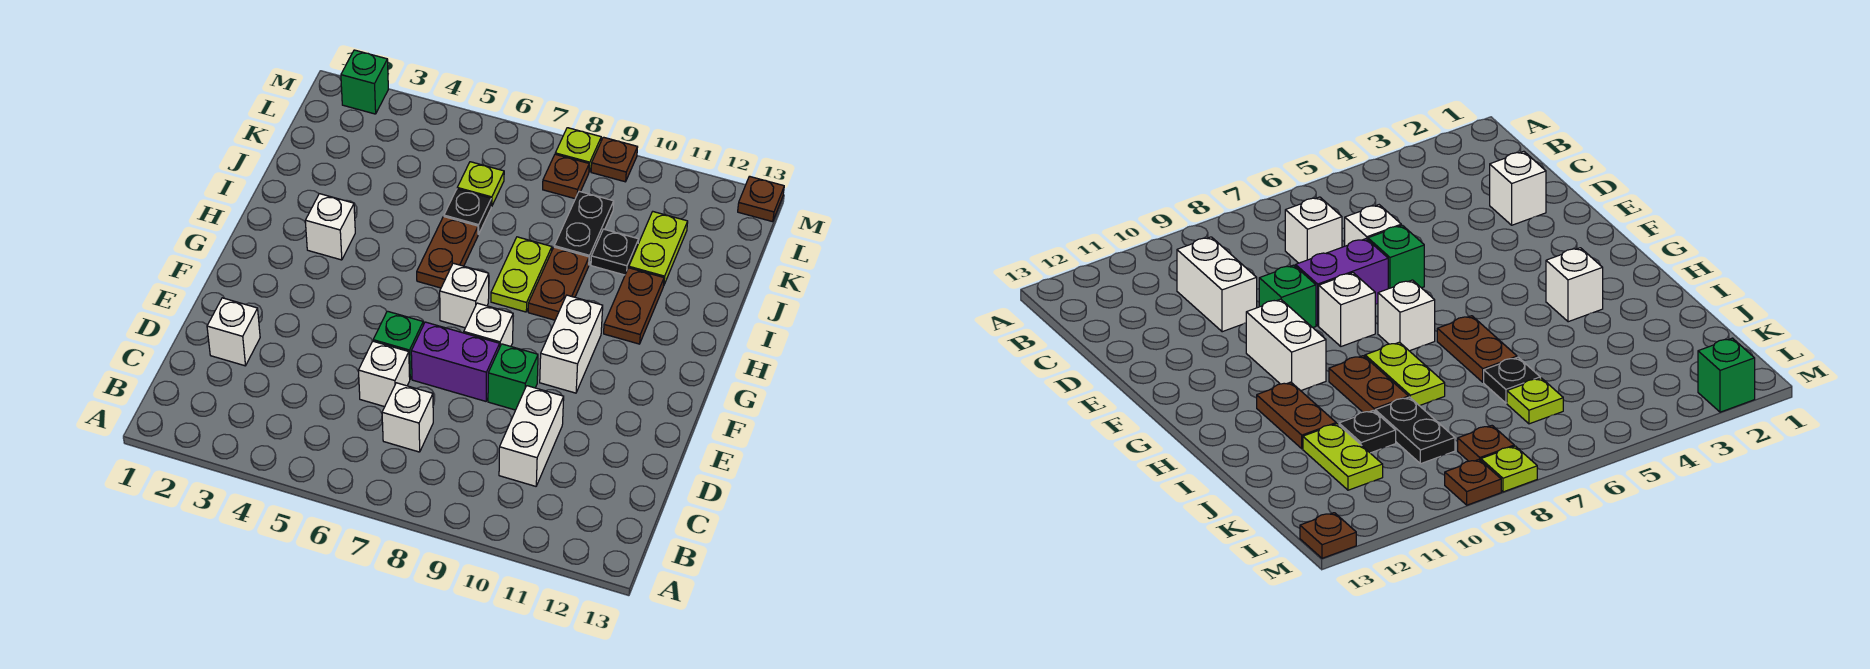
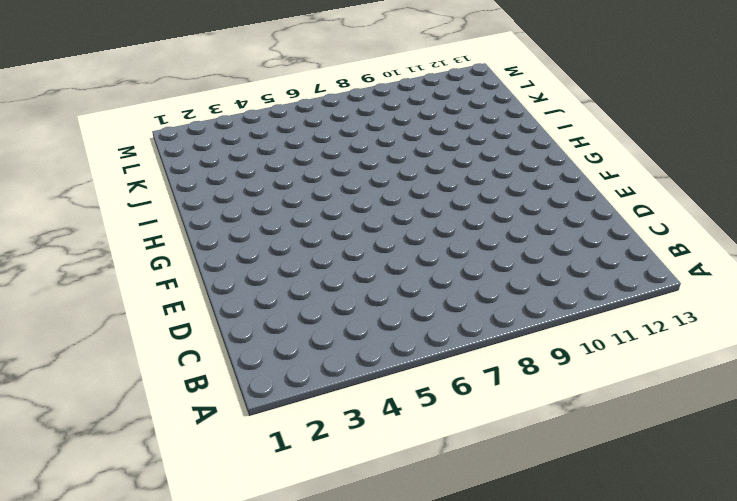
none -> white 1x1 brick [382,383,433,452]
none -> white 1x2 brick [499,386,564,486]
none -> white 1x1 brick [207,298,260,366]

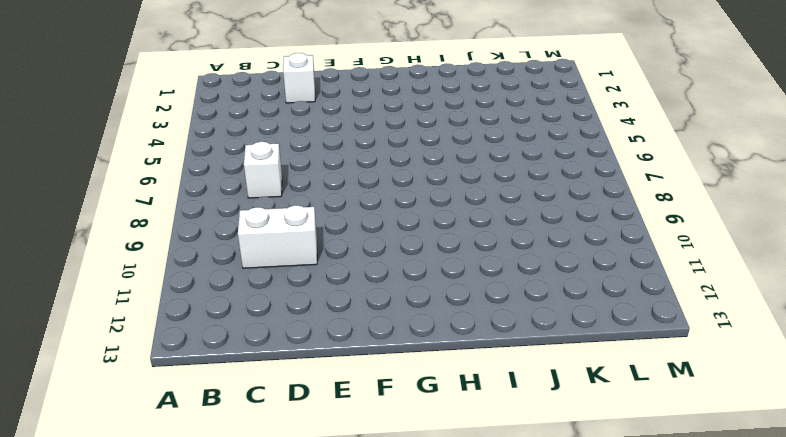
none -> white 1x1 brick [358,341,410,407]
none -> green 1x1 brick [373,311,423,379]
none -> purple 1x2 brick [411,322,500,401]

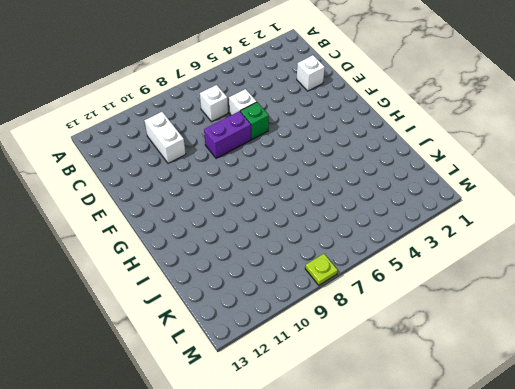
none -> green 1x1 brick [488,344,538,410]
none -> white 1x1 brick [464,303,513,346]
none -> white 1x2 brick [540,295,603,393]

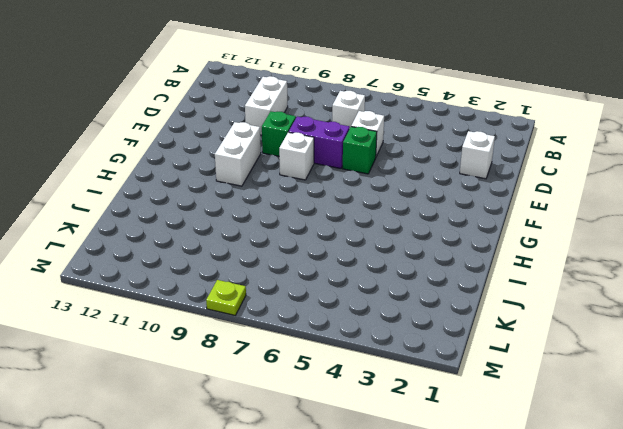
none -> white 1x1 brick [440,263,489,328]
none -> white 1x1 brick [305,194,355,260]
none -> brown 1x2 plate [417,217,478,288]

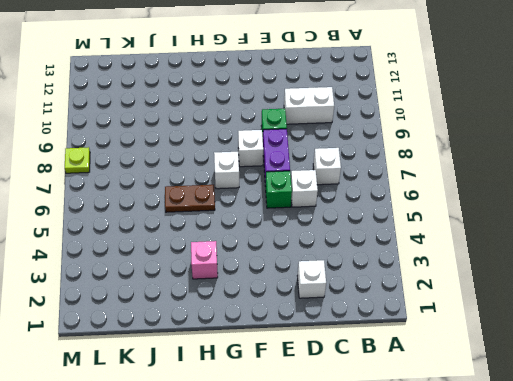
pink 1x1 brick [191,241,218,279] -> white 1x1 brick [305,194,355,260]
none -> white 1x2 brick [540,295,603,393]
none -> lime 1x2 plate [491,237,552,312]
none -> brown 1x2 plate [528,247,589,320]

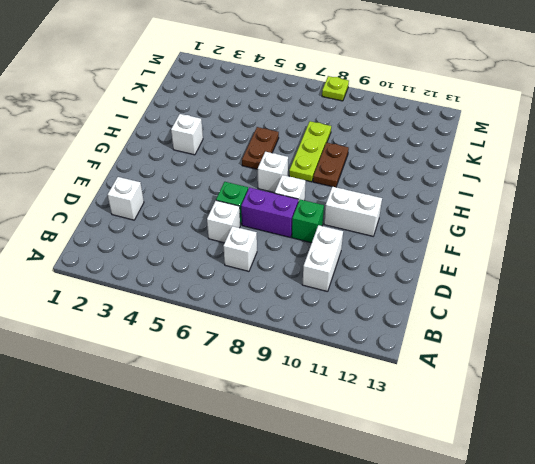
white 1x2 brick [324,187,382,236] -> white 1x2 brick turned to [540,295,603,393]
lime 1x3 plate [289,121,331,182] -> lime 1x2 plate [491,237,552,312]
none -> brown 1x2 plate [604,268,664,344]
none -> black 1x1 plate [444,189,492,234]
none -> black 1x2 plate [554,191,614,264]

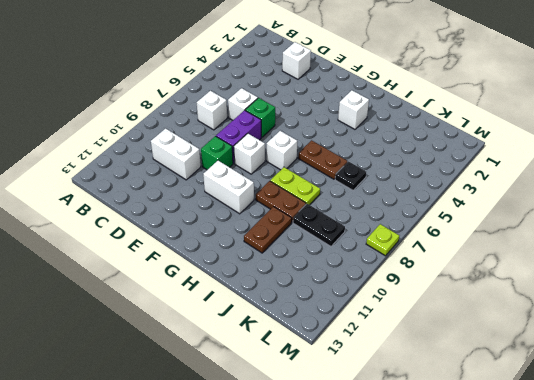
brown 1x2 plate [244,207,292,253] -> brown 1x2 plate turned to [604,268,664,344]
none -> black 1x1 plate [591,229,639,275]
none -> lime 1x2 plate [629,212,688,286]
none -> lime 1x1 plate [457,162,504,206]

